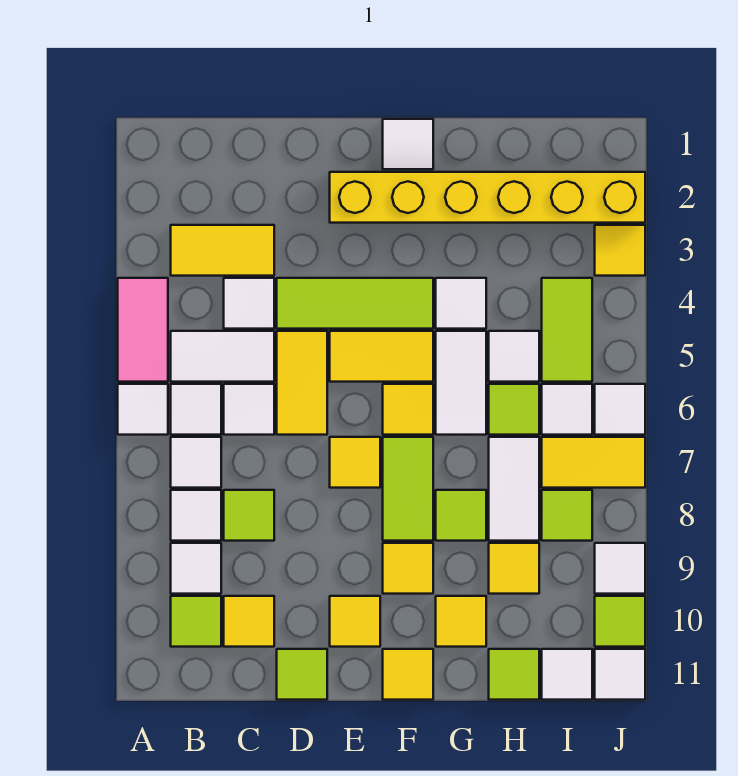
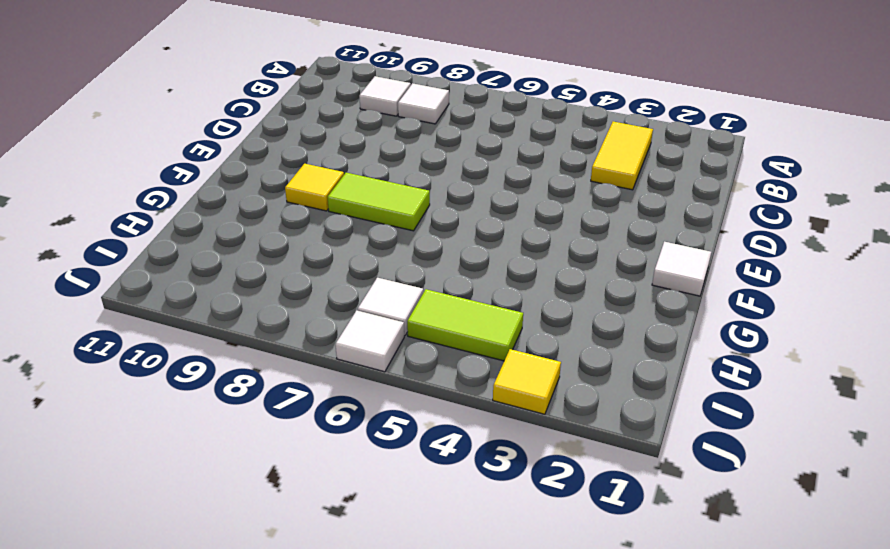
none -> pink 1x2 tile [118,278,168,382]
none -> white 1x1 tile [118,384,168,435]
none -> white 1x2 tile [171,331,274,382]
none -> white 1x1 tile [171,384,221,435]

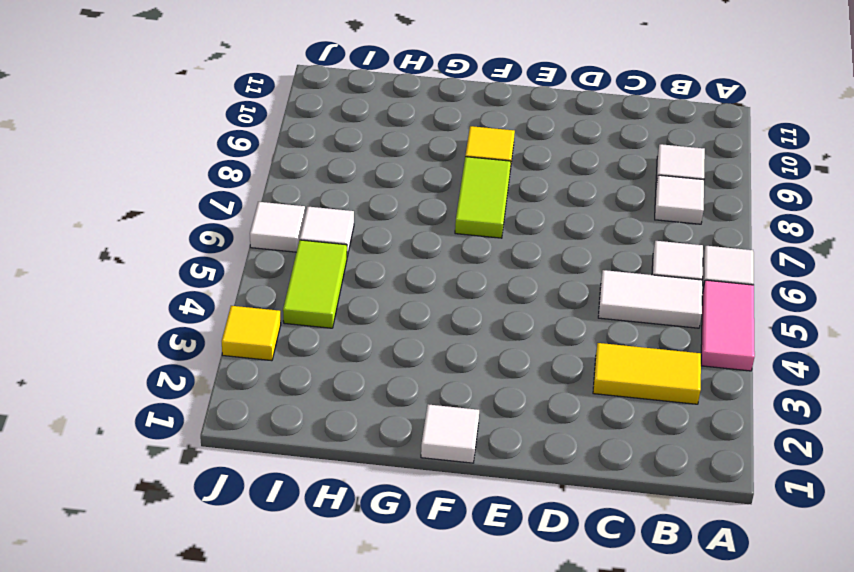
none -> white 1x1 tile [171,437,221,488]
none -> lime 1x1 tile [171,596,221,647]
none -> white 1x1 tile [224,278,274,329]
none -> white 1x1 tile [224,384,274,435]

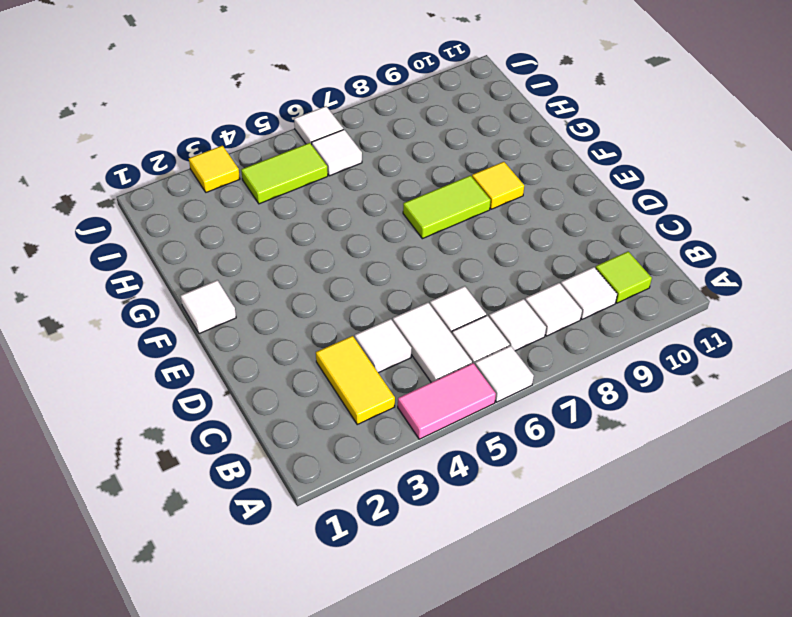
none -> lime 1x1 tile [224,490,274,541]
none -> yellow 1x1 tile [224,596,274,647]
none -> lime 1x3 tile [277,278,433,329]
none -> yellow 1x2 tile [277,331,327,435]

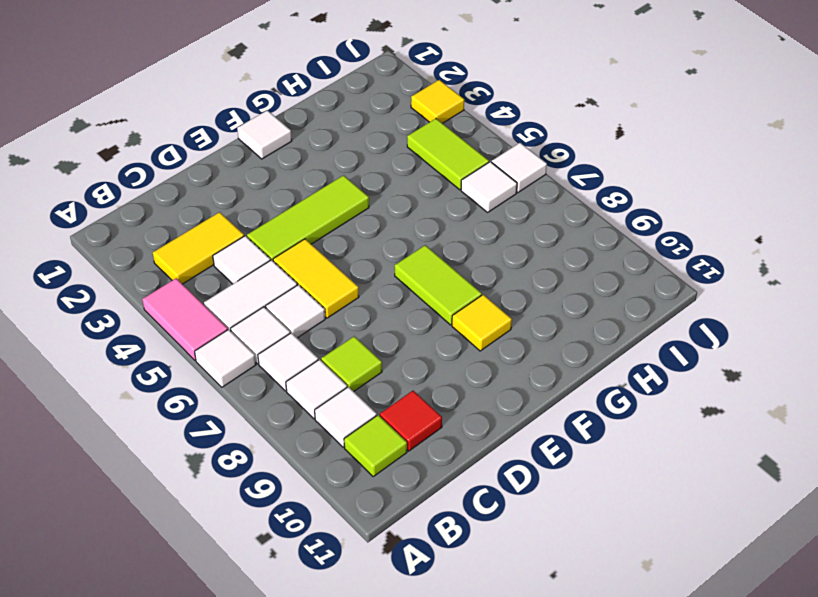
red 1x1 tile [380,391,442,451] -> yellow 1x1 tile [224,596,274,647]
none -> lime 1x1 tile [277,649,327,700]
none -> yellow 1x6 brick [330,172,645,223]
none -> yellow 1x2 tile [330,331,433,382]
none -> yellow 1x1 tile [330,437,380,488]

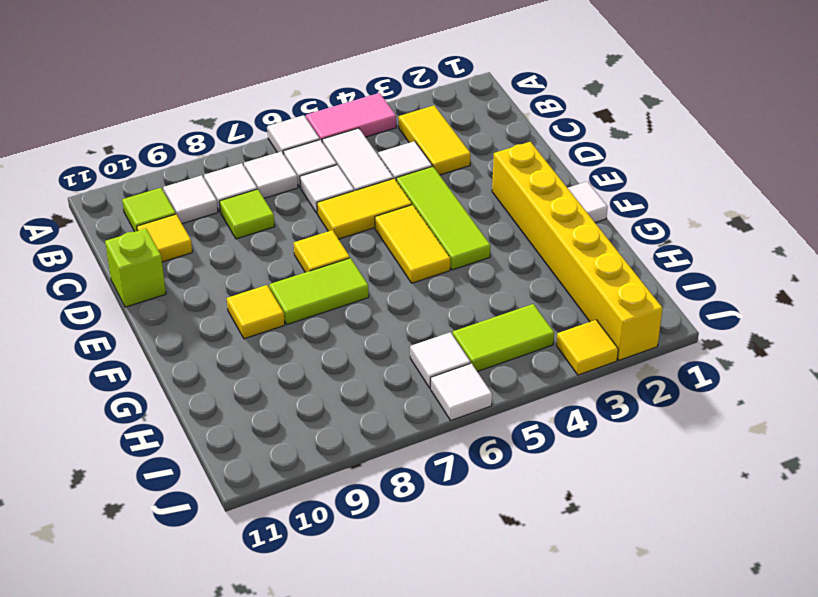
lime 1x1 brick [105,228,166,307] -> lime 1x1 tile [277,649,327,700]
none -> yellow 1x1 tile [330,596,380,647]
none -> yellow 1x1 tile [383,384,433,435]
none -> yellow 1x1 tile [383,649,433,700]
none -> white 1x1 tile [436,278,486,329]

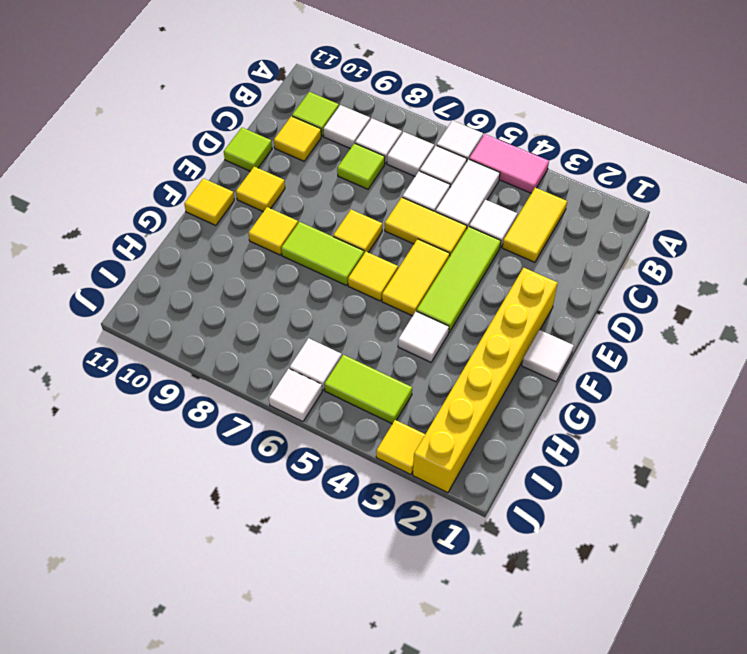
none -> white 1x2 tile [436,331,486,435]
none -> lime 1x1 tile [436,490,486,541]
none -> yellow 1x1 tile [436,596,486,647]
none -> white 1x1 tile [489,331,539,382]

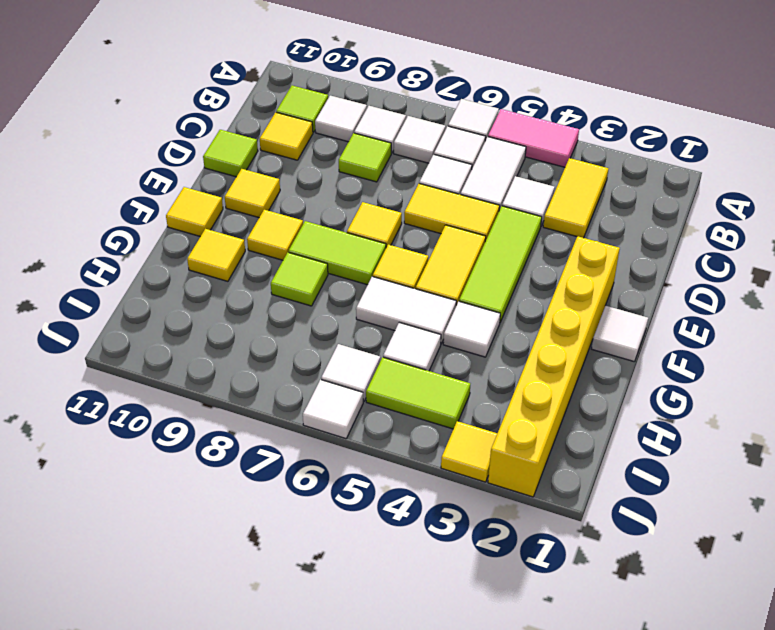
none -> lime 1x1 tile [489,384,539,435]
none -> white 1x2 tile [489,437,539,541]
none -> yellow 1x1 tile [489,543,539,594]
none -> lime 1x1 tile [489,649,539,700]

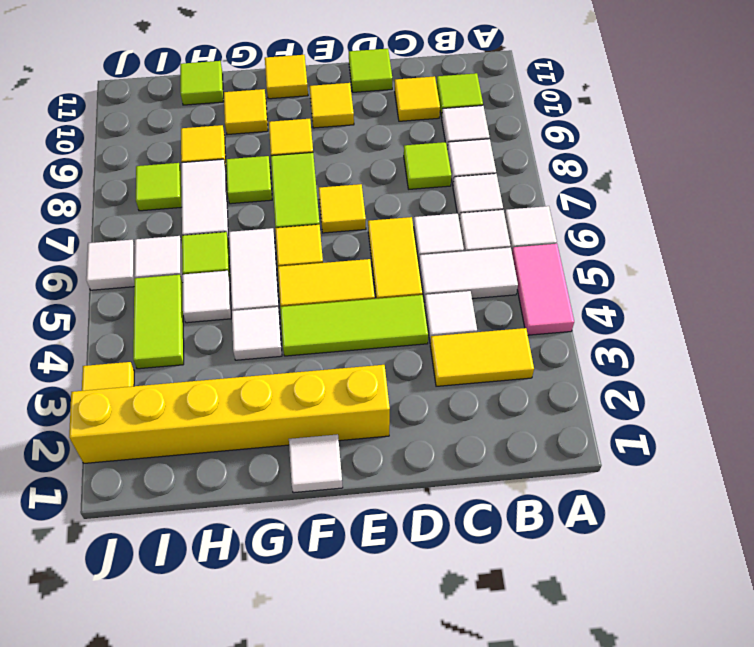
none -> yellow 1x2 tile [542,437,645,488]
none -> white 1x1 tile [542,649,592,700]
none -> white 1x1 tile [595,543,645,594]
none -> lime 1x1 tile [595,596,645,647]

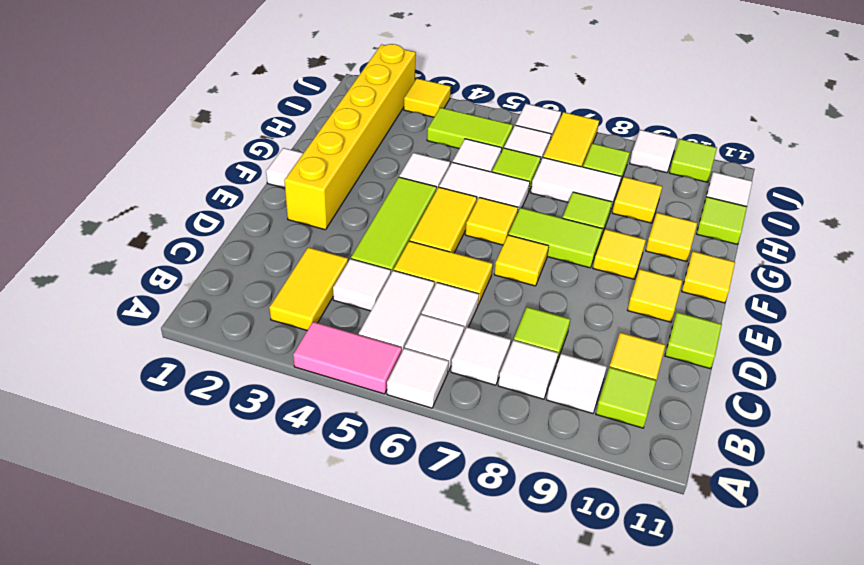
none -> white 1x1 tile [595,649,645,700]

